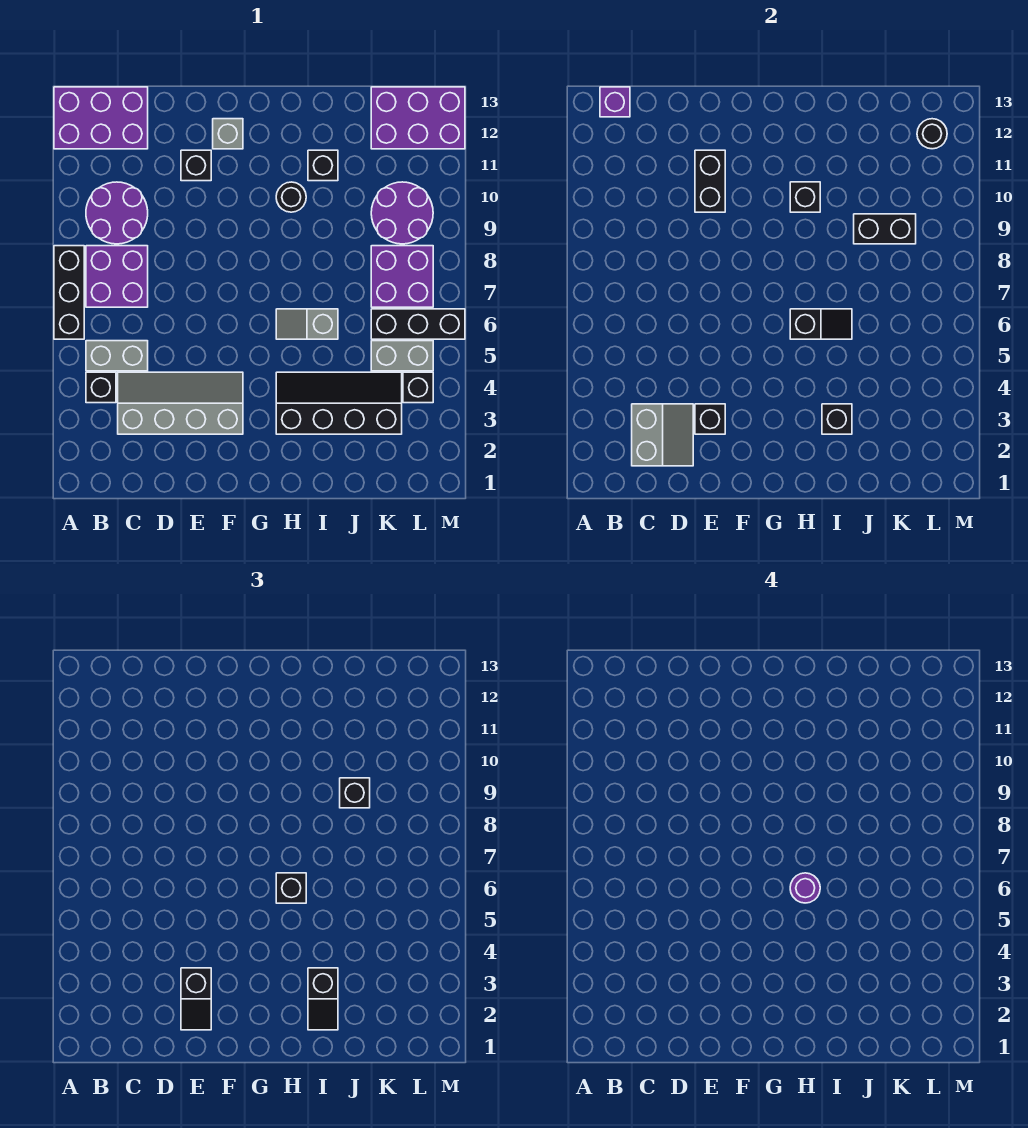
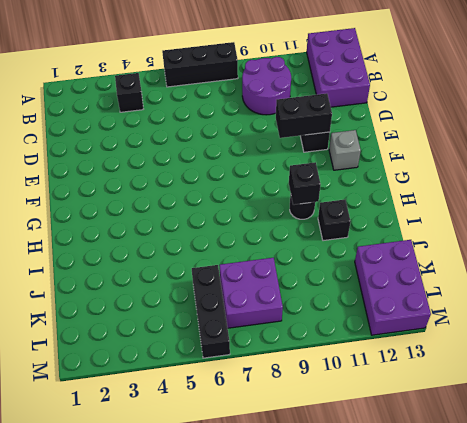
none -> grey 1x2 brick [86,341,148,371]
none -> purple 2x2 brick [86,246,148,307]
none -> grey 2x4 slope [118,372,243,434]
none -> black 2x4 slope [276,372,402,434]

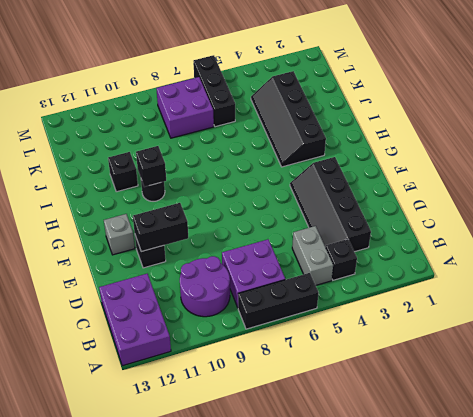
black 2x4 slope [290,157,371,252] -> grey 2x4 slope [118,372,243,434]
none -> grey 1x2 slope [276,309,338,339]
none -> grey 1x2 brick [371,341,433,371]
none -> purple 2x2 round brick [371,182,433,244]
none -> purple 2x3 brick [371,87,465,149]

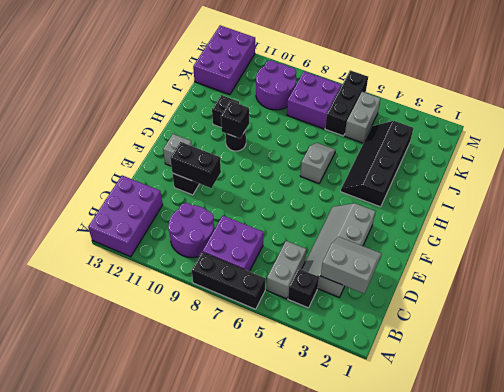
grey 1x2 slope [300,143,336,183] -> grey 1x2 slope turned to [276,309,338,339]
none -> black 1x1 brick [403,372,433,403]
none -> purple 1x1 brick [600,87,630,117]
none -> black 1x1 brick [695,404,725,434]
none -> black 1x2 slope [790,309,852,339]

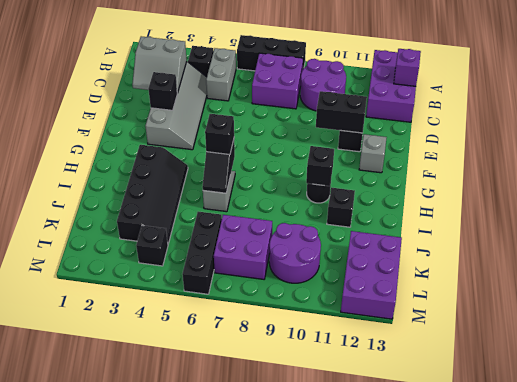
none -> grey 1x2 brick [371,341,433,371]
none -> black 1x1 brick [822,404,852,434]
none -> black 1x2 brick [854,214,916,244]
none -> black 1x1 round brick [917,119,947,149]

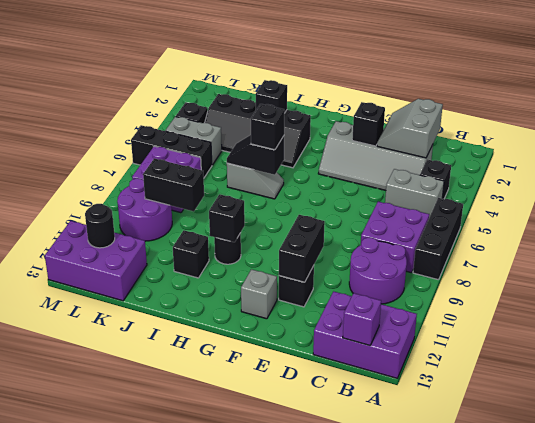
none -> black 1x2 slope [181,968,211,1030]
none -> black 1x2 slope [308,968,338,1030]
none -> black 1x1 brick [340,778,370,808]
none -> purple 1x1 round brick [790,873,820,903]

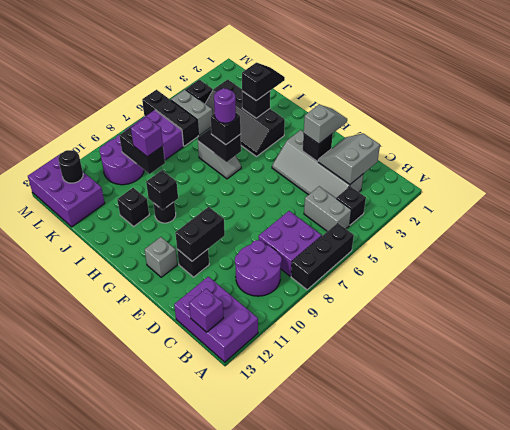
grey 1x2 slope [304,105,347,144] -> black 1x2 slope [181,968,211,1030]
purple 1x1 brick [131,117,163,157] -> black 1x1 brick [340,778,370,808]

